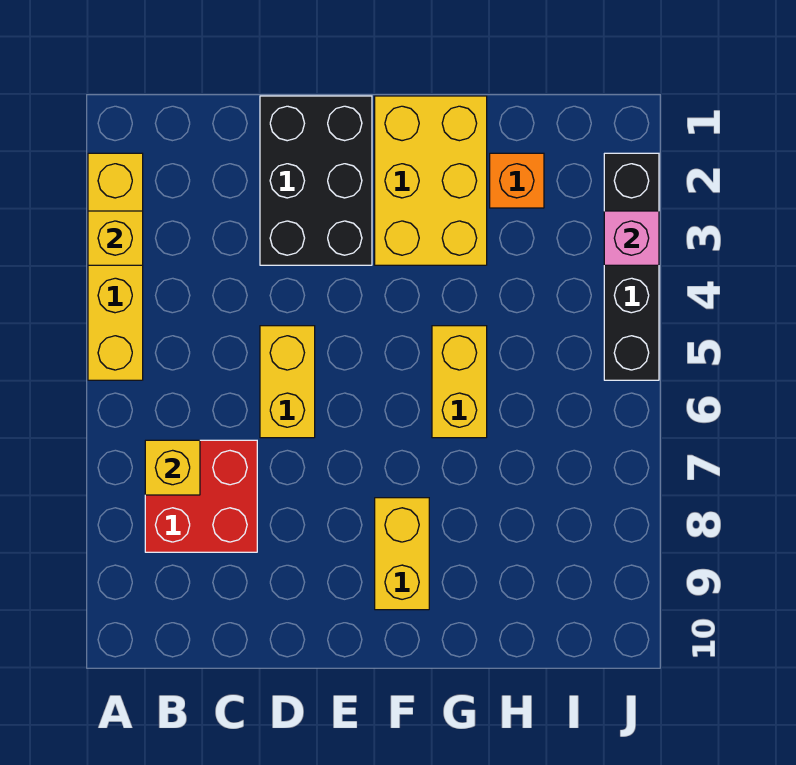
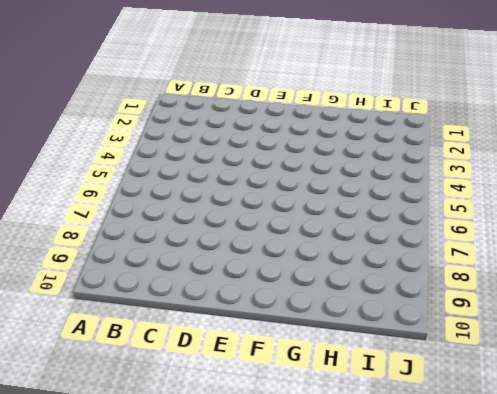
none -> yellow 1x4 brick [88,153,143,380]
none -> red 2x2 brick [145,440,257,552]
none -> black 2x3 brick [260,96,372,265]

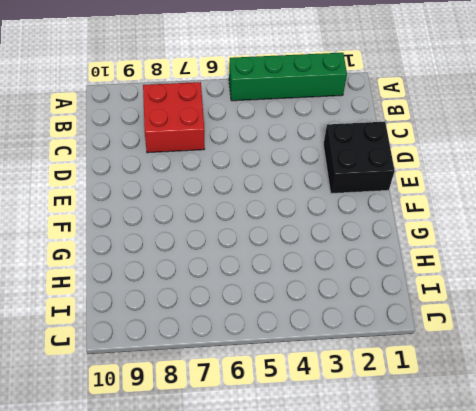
green 1x4 brick [229,53,347,101] -> yellow 1x4 brick [88,153,143,380]
black 2x2 brick [323,122,395,194] -> black 2x3 brick [260,96,372,265]
none -> yellow 1x2 brick [260,326,315,438]
none -> yellow 2x3 brick [375,96,487,265]
none -> yellow 1x2 brick [375,498,429,610]

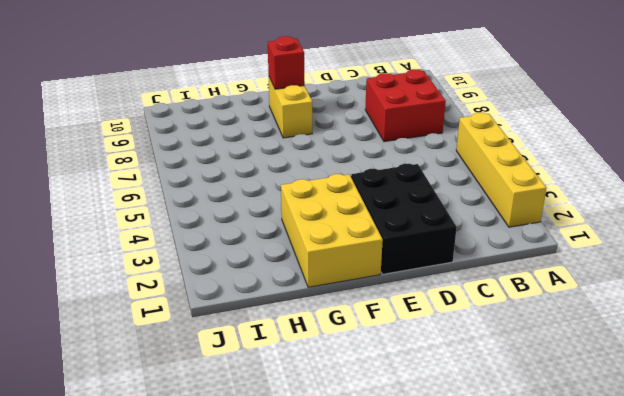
red 1x1 brick [268,36,304,89] -> none
none -> yellow 1x2 brick [260,326,315,438]
none -> yellow 1x2 brick [432,326,487,438]
none -> orange 1x1 brick [490,153,544,208]

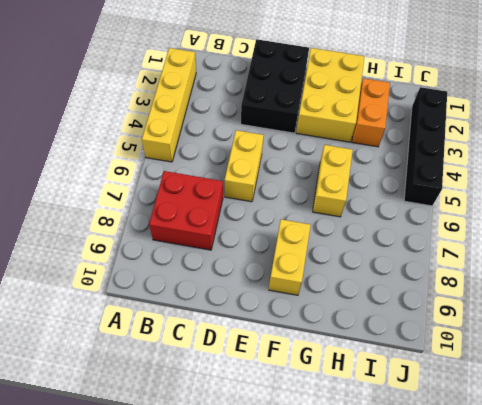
orange 1x2 brick [352,78,390,147] -> orange 1x1 brick [490,153,544,208]
none -> yellow 1x1 brick [88,211,143,265]
none -> yellow 1x1 brick [145,440,200,495]
none -> pink 1x1 brick [604,211,659,265]

